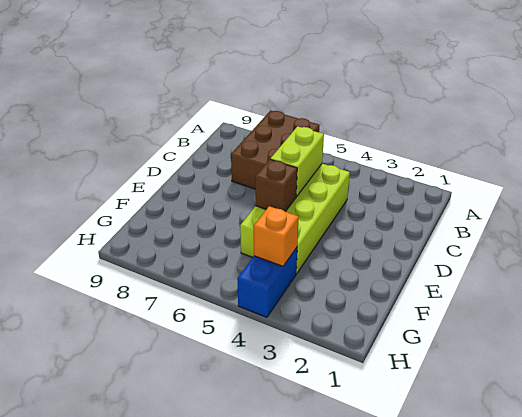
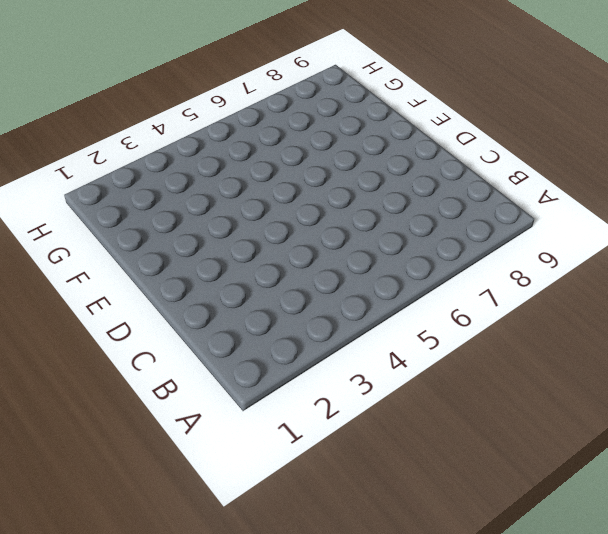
none -> brown 2x3 brick [231,110,320,189]
none -> lime 2x4 brick [240,164,350,274]

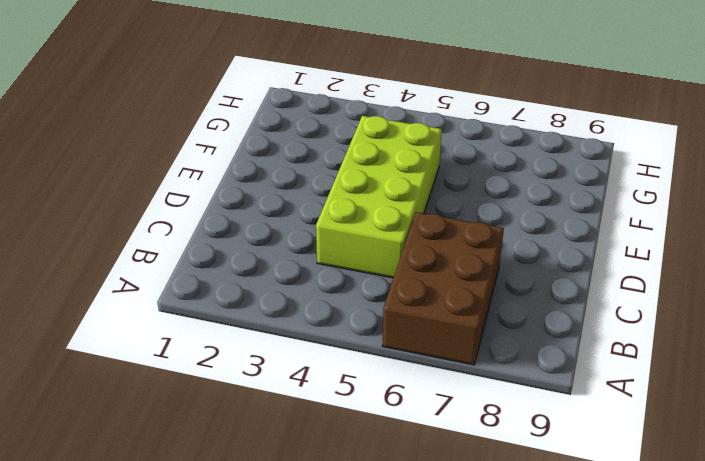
none -> blue 1x2 brick [237,248,297,317]
none -> lime 1x2 brick [271,126,324,197]

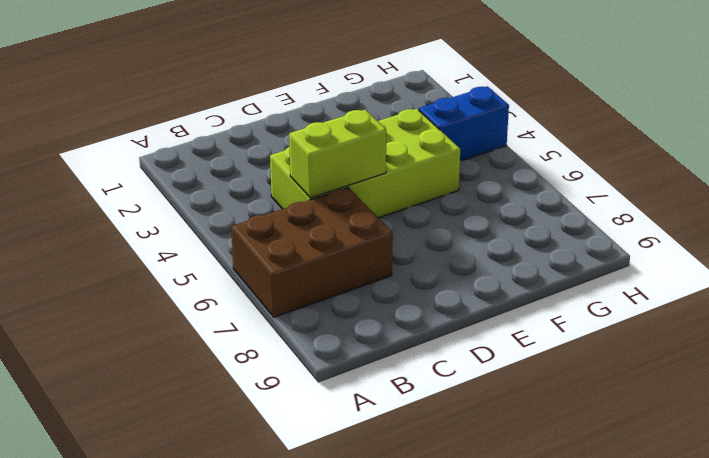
none -> brown 1x1 brick [255,159,297,212]
none -> orange 1x1 brick [254,206,299,266]

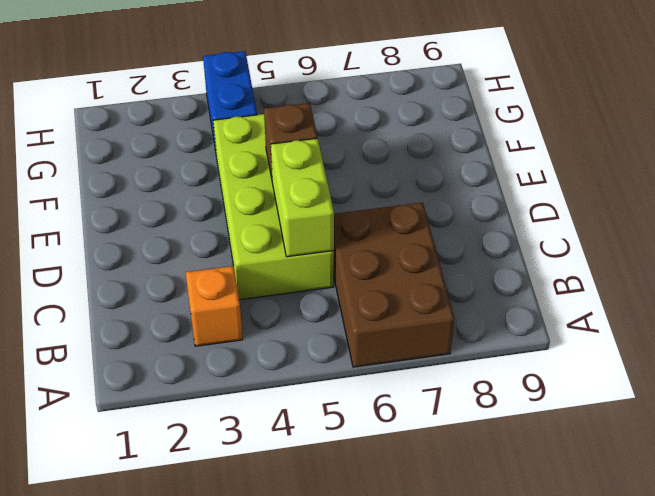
orange 1x1 brick [186,266,243,346] -> orange 1x1 brick moved to [254,206,299,266]

